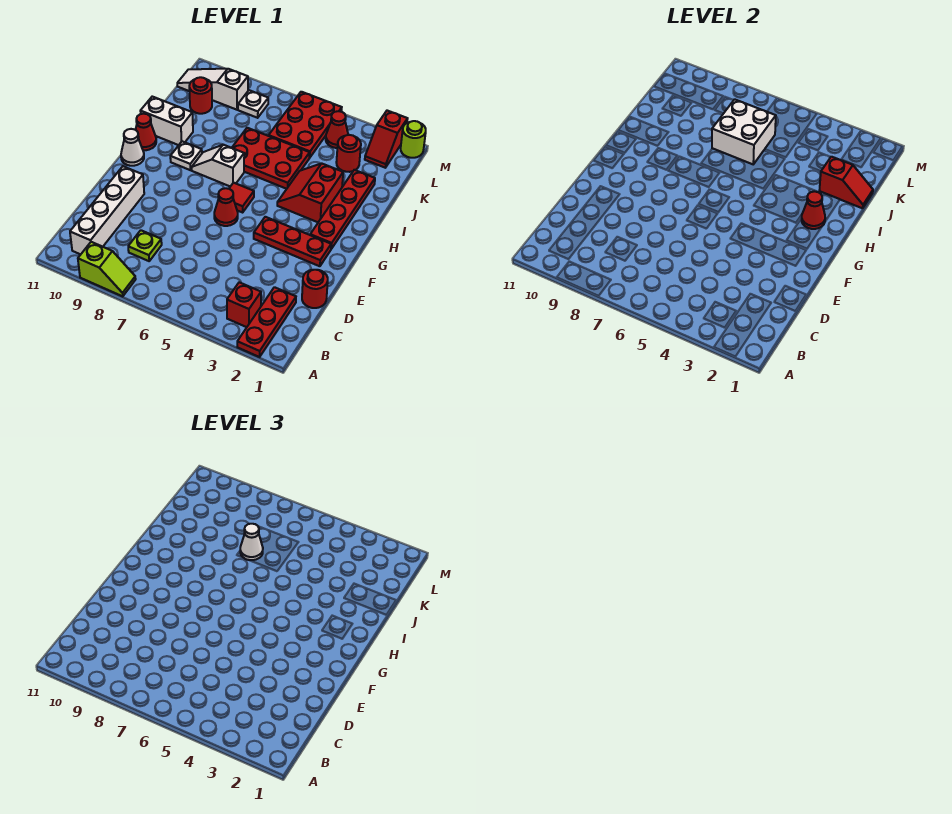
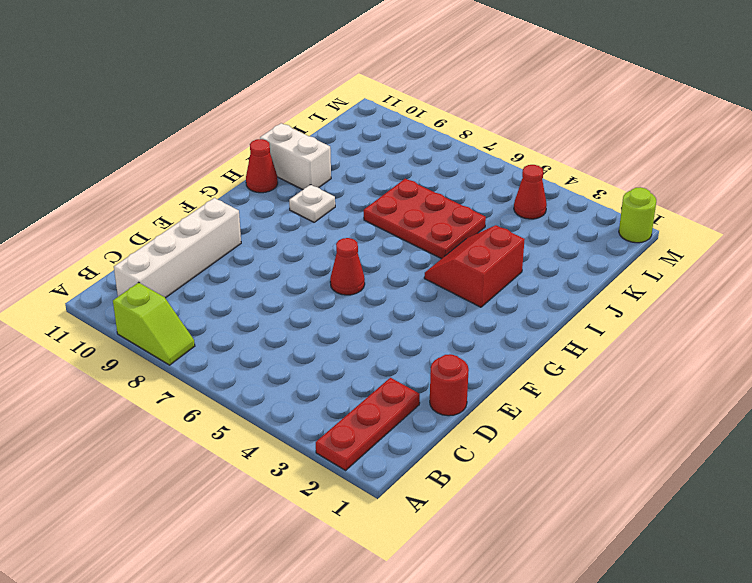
none -> red 1x1 brick [227,282,261,327]
none -> lime 1x1 plate [128,230,162,261]
none -> red 1x3 plate [254,217,331,266]

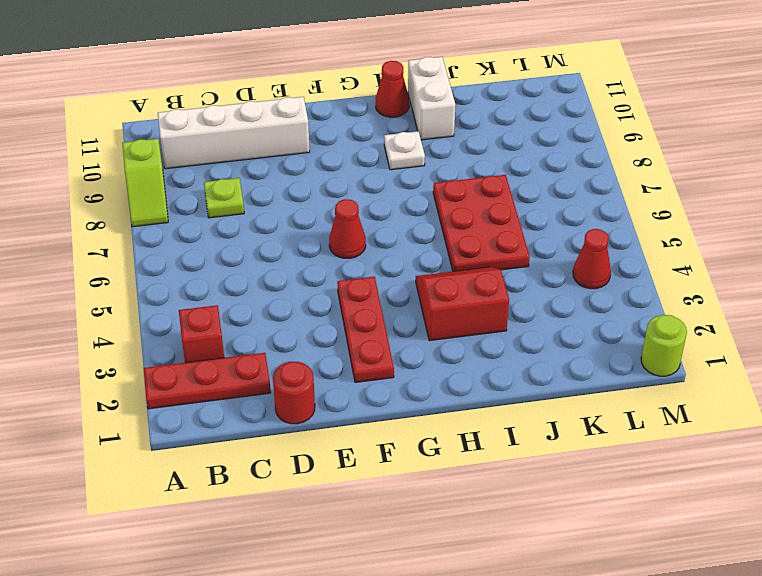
none -> red 1x4 plate [310,170,375,249]
none -> red 1x1 tile [229,183,254,212]
none -> white 1x1 cone [121,129,144,166]

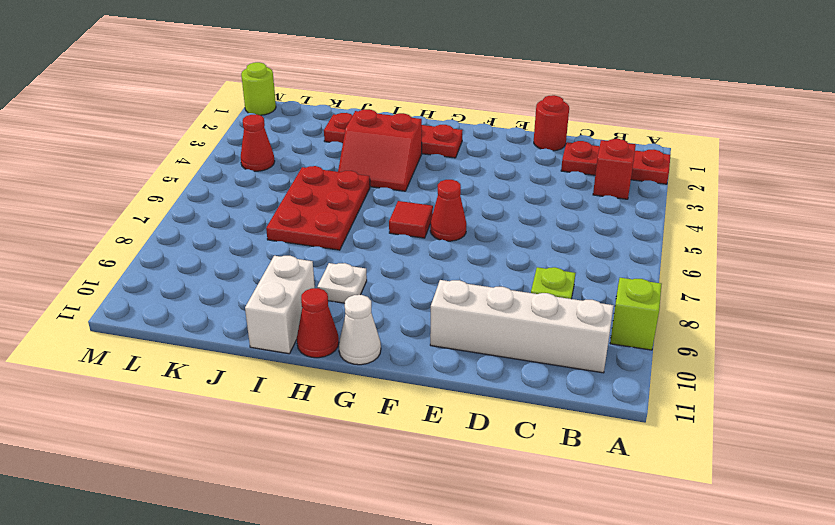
none -> red 1x3 plate [254,217,331,266]
none -> white 1x2 slope [191,145,244,186]
none -> red 1x1 round brick [336,135,361,172]

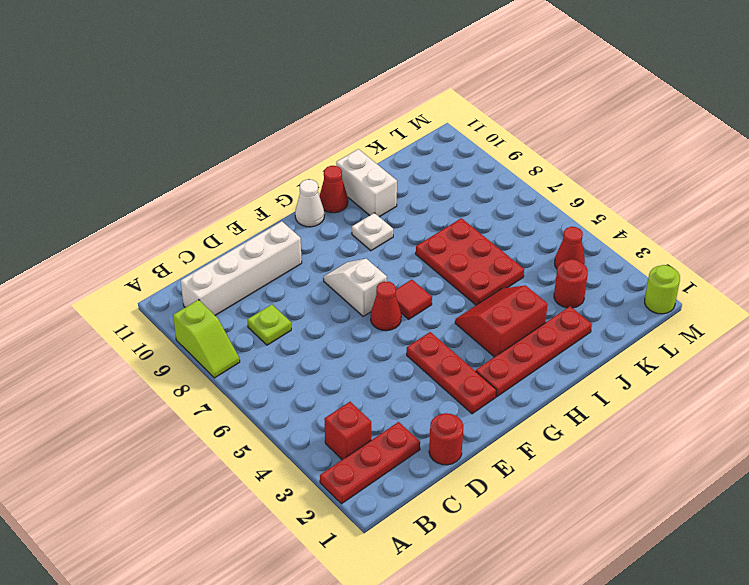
white 1x2 slope [323,259,387,316] -> white 1x2 slope moved to [191,145,244,186]
none -> red 2x3 plate [269,92,342,158]
none -> red 1x1 round brick [189,77,212,114]
none -> red 1x2 slope [365,111,408,168]

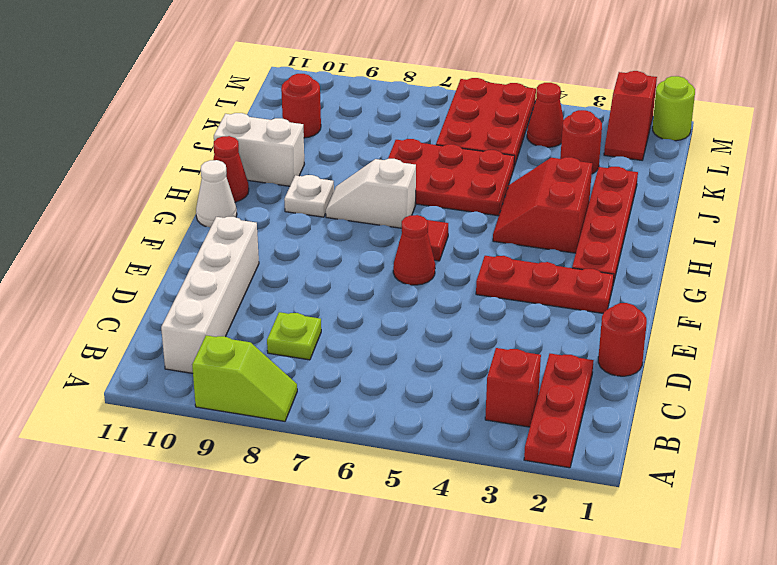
none -> white 1x1 plate [238,90,268,118]
none -> white 1x3 slope [177,69,248,110]
none -> red 1x1 cone [802,191,825,229]

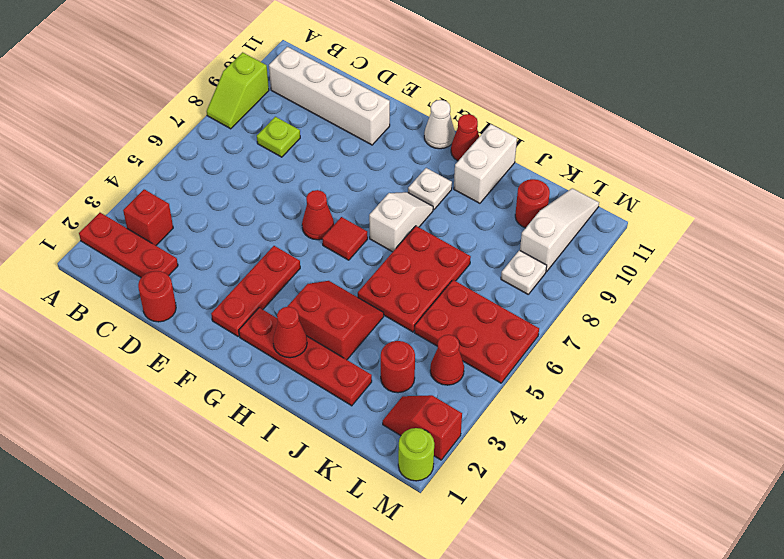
none -> red 1x2 slope [819,157,873,208]
none -> white 2x2 brick [712,99,776,164]
none -> white 1x1 cone [240,524,263,560]

